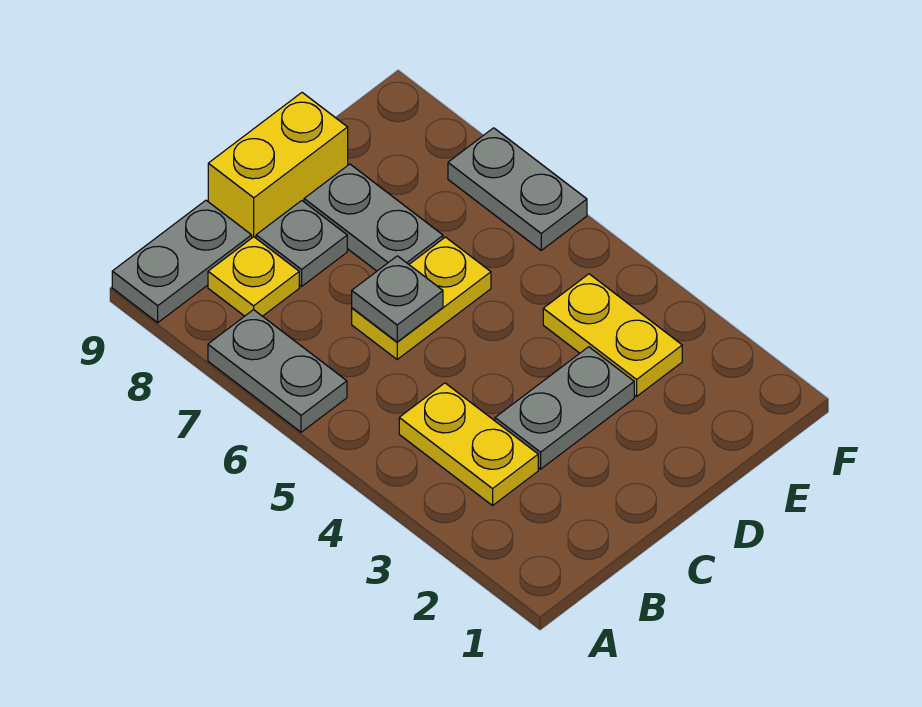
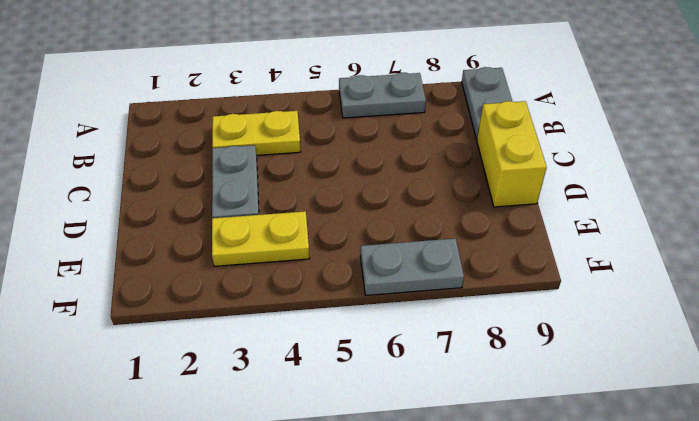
none -> yellow 1x1 plate [208,237,299,316]
none -> yellow 1x2 plate [352,237,491,359]
none -> grey 1x1 plate [256,201,347,286]

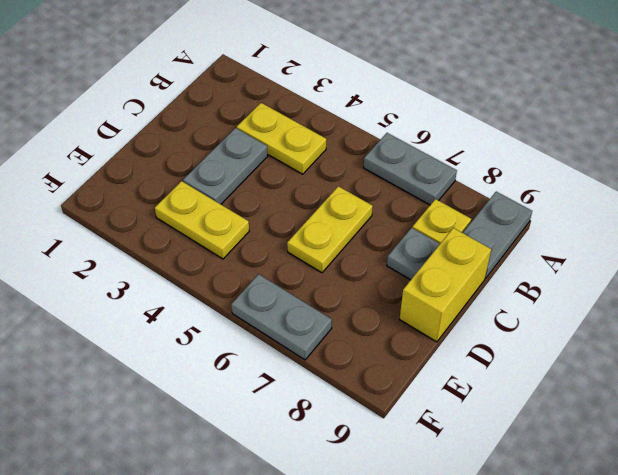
none -> grey 1x2 plate [304,164,443,271]
none -> grey 1x1 plate [352,256,443,342]

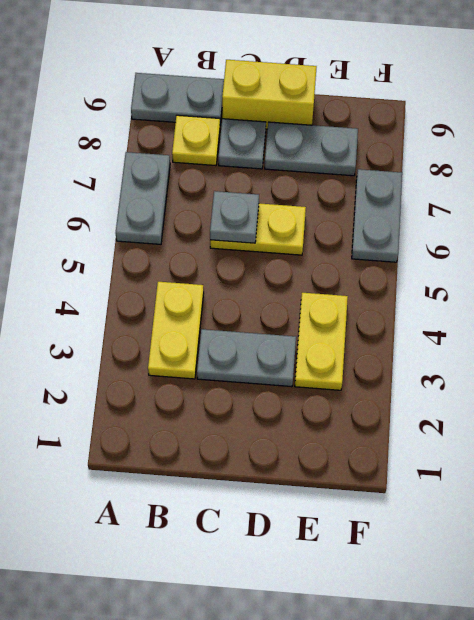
grey 1x2 plate [265,122,358,176] -> grey 1x2 plate turned to [304,164,443,271]

